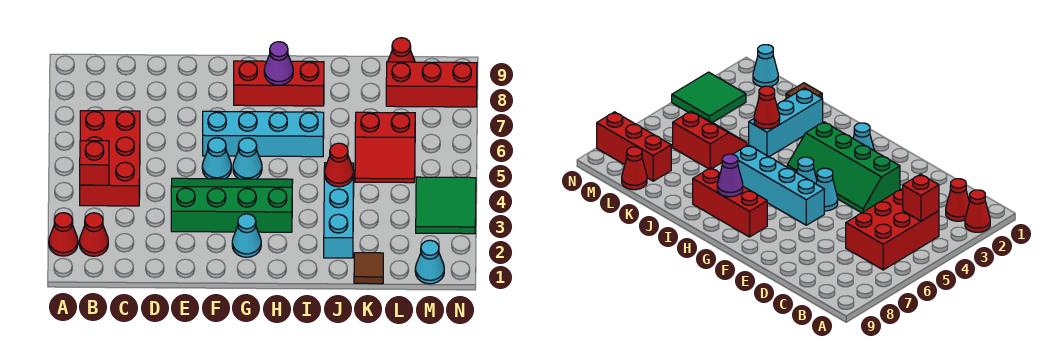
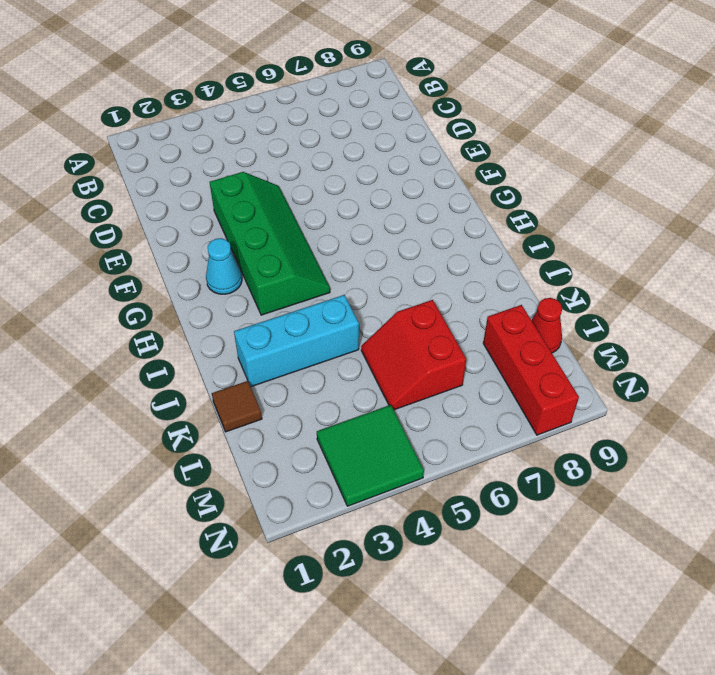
none -> red 1x1 cone [49,213,78,256]
none -> red 1x1 cone [79,213,108,256]
none -> red 2x3 brick [80,111,140,206]

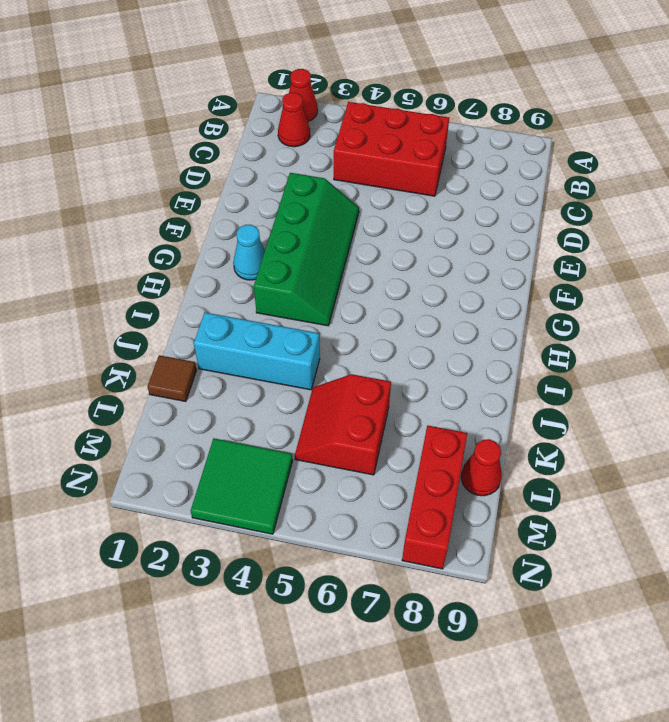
none -> cyan 1x1 cone [202,138,231,179]
none -> cyan 1x4 brick [203,111,324,157]
none -> cyan 1x1 cone [233,138,262,179]

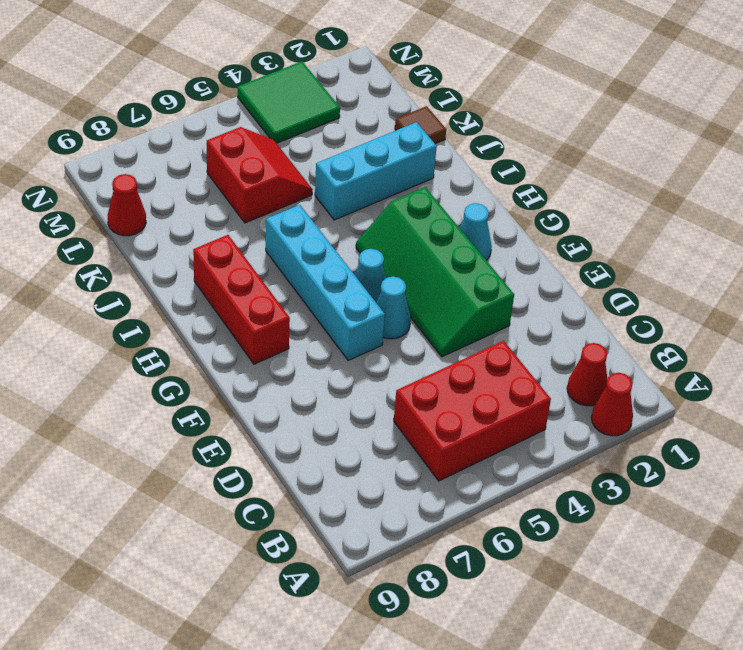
none -> red 1x3 brick [386,62,477,107]
none -> cyan 1x1 cone [415,240,444,284]
none -> red 1x1 brick [80,141,109,185]

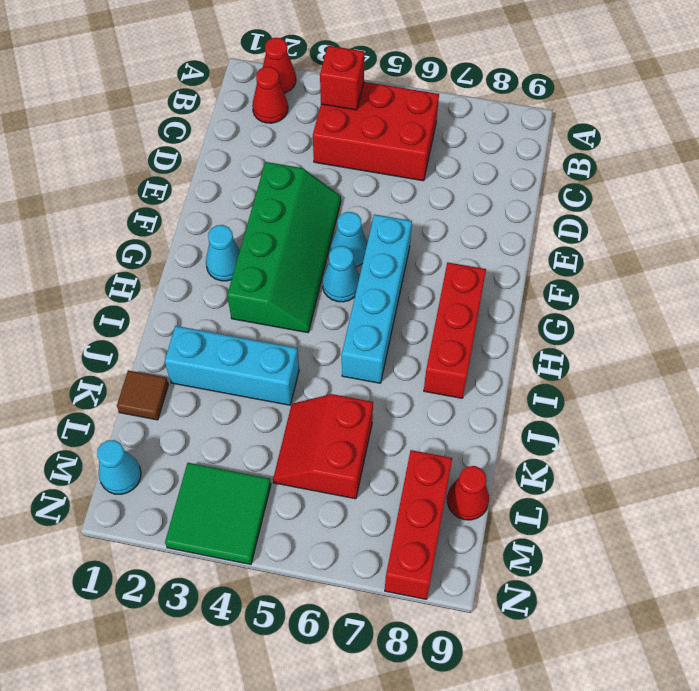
none -> purple 1x1 cone [264,42,293,85]
none -> red 1x1 cone [324,143,354,187]

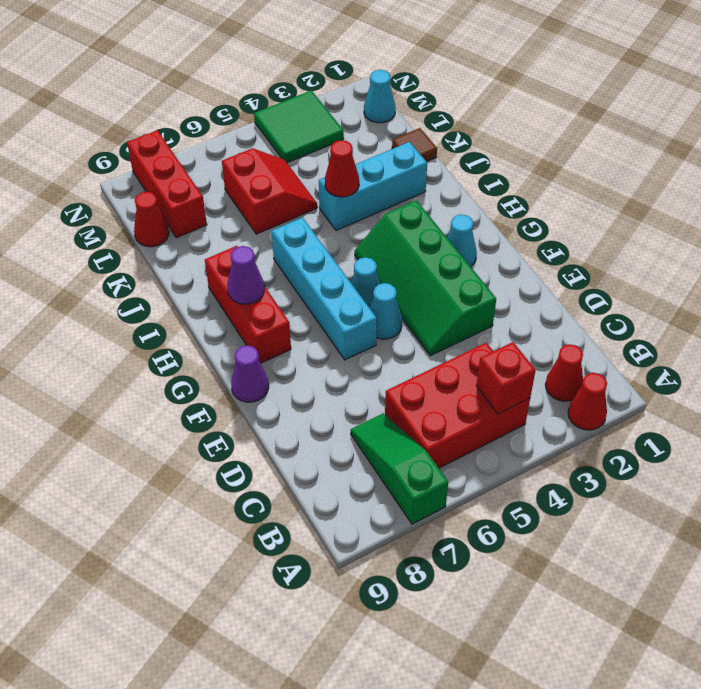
green 1x3 slope [351,413,448,524] -> none
purple 1x1 cone [231,345,269,402] -> none

